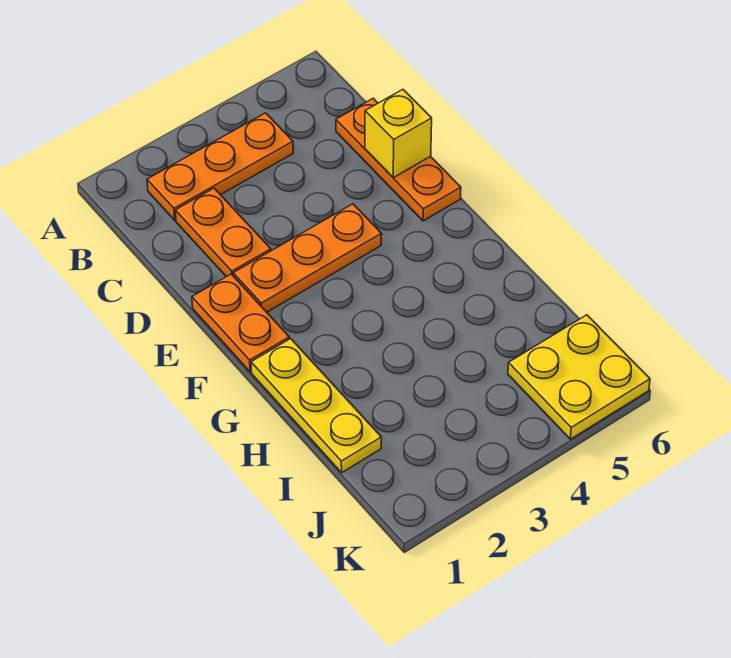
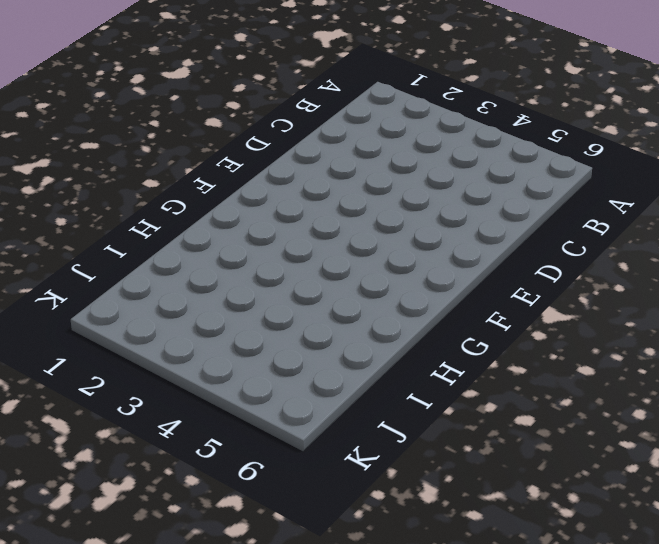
none -> orange 1x3 plate [147,113,293,220]
none -> orange 1x2 plate [175,188,271,277]

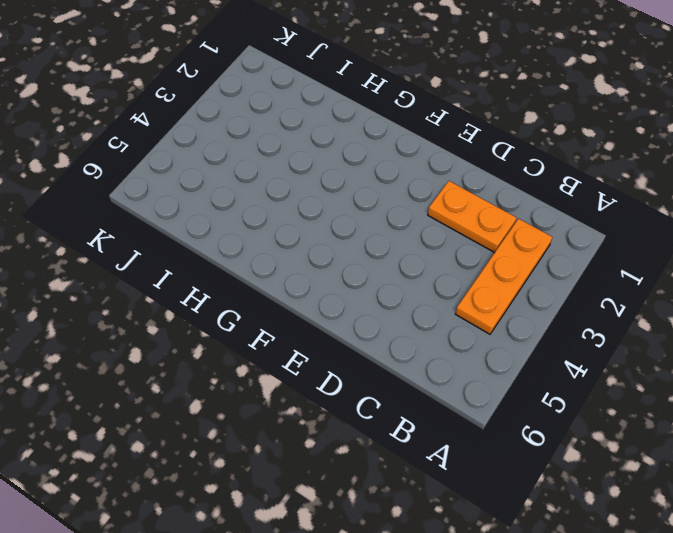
none -> orange 1x3 plate [336,98,461,221]
none -> orange 1x2 plate [192,274,289,372]

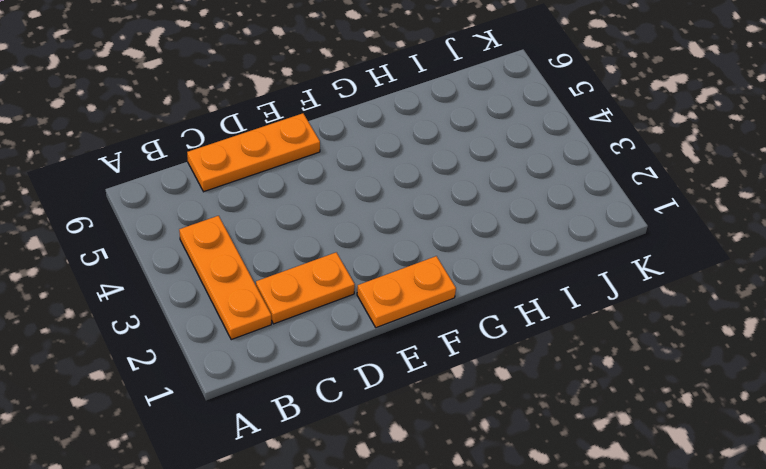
none -> orange 1x3 plate [233,204,382,312]
none -> yellow 1x3 plate [251,339,381,473]

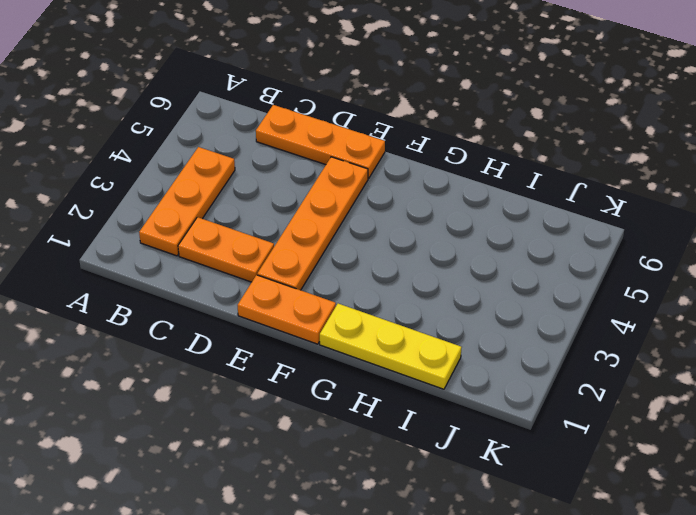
orange 1x4 plate [257,157,368,290] -> orange 1x3 plate [233,204,382,312]
none -> yellow 2x2 plate [508,315,650,439]
none -> yellow 1x1 brick [365,89,432,178]

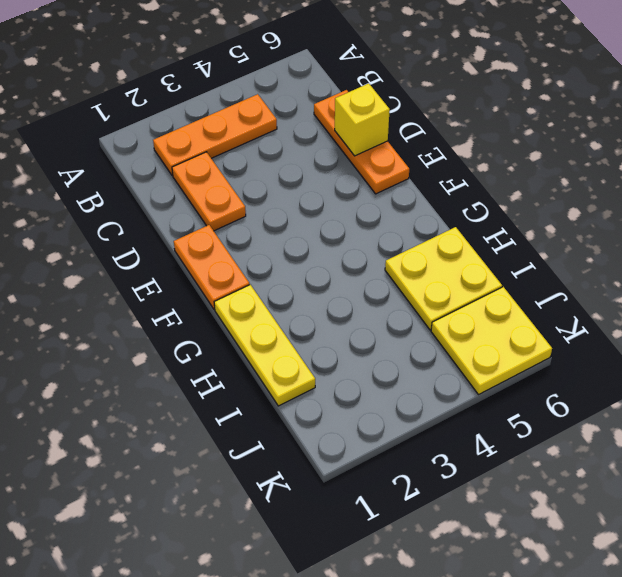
yellow 2x2 plate [385,227,502,330] -> none
none -> orange 1x3 plate [233,204,382,312]

